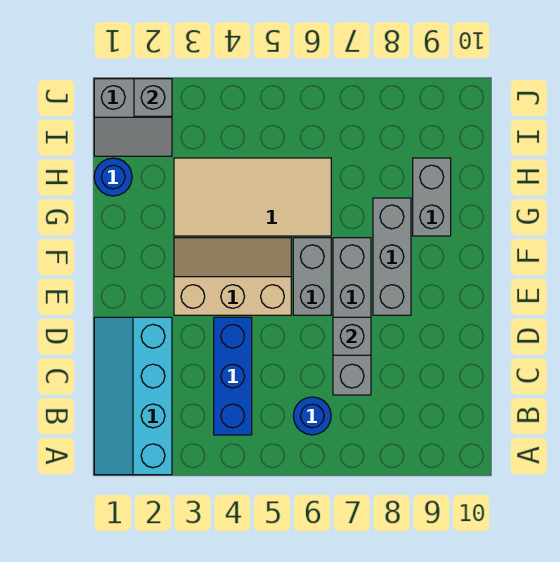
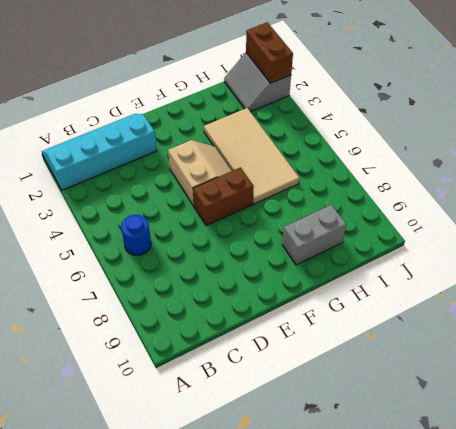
tan 2x2 slope [168,140,232,206] -> tan 2x3 slope [174,238,291,315]
brown 1x2 brick [193,167,254,226] -> grey 1x2 brick [293,238,331,315]
brown 1x2 brick [246,22,293,83] -> grey 1x1 brick [134,79,172,116]
none -> blue 1x3 brick [214,317,252,435]
none -> grey 1x4 brick [333,238,371,395]
none -> grey 1x3 brick [373,198,411,315]

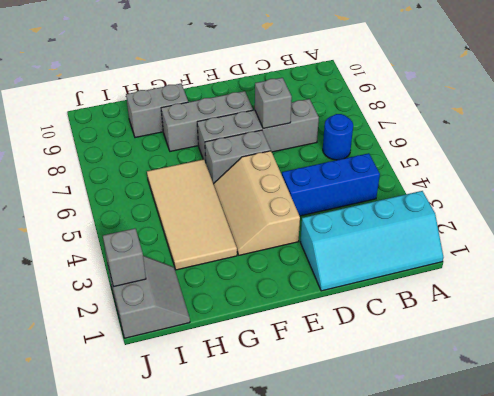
none -> blue 1x1 round brick [94,158,132,196]

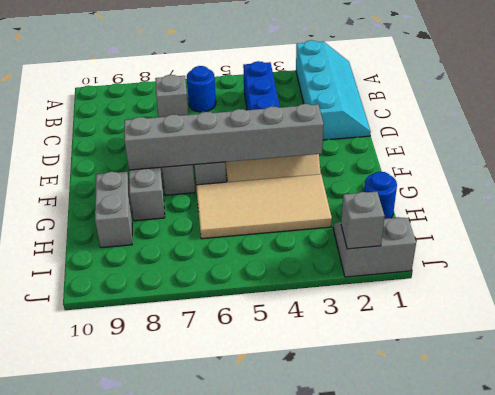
grey 1x6 brick [124,104,324,170] -> none

